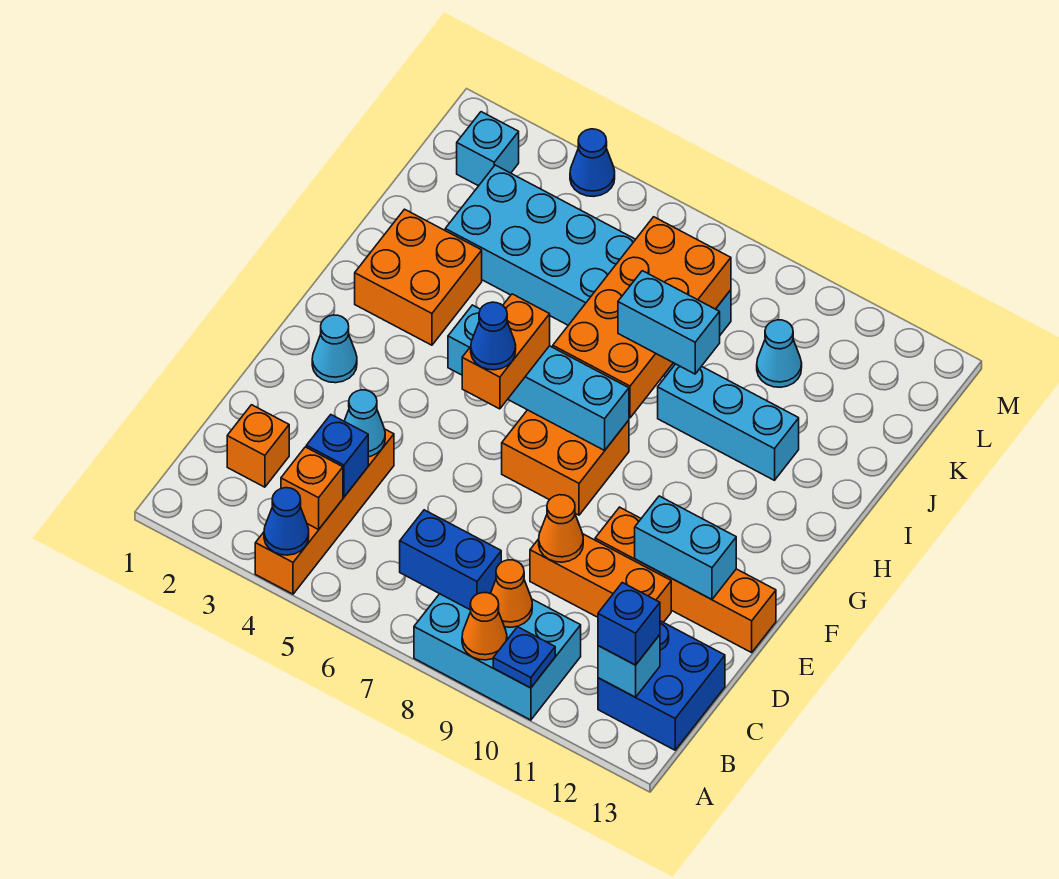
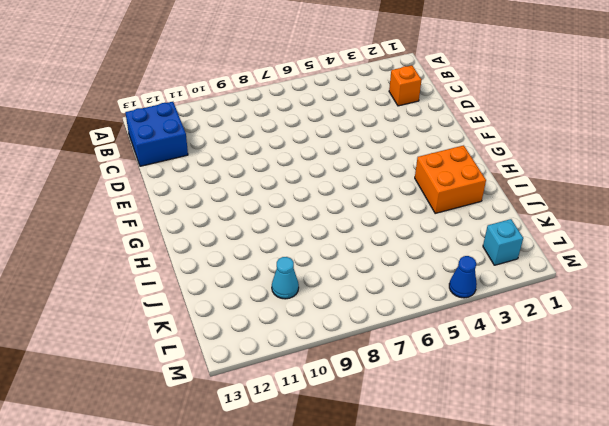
none -> orange 1x4 brick [255,429,394,594]
none -> cyan 2x3 brick [414,594,581,720]
none -> orange 1x3 brick [530,534,671,622]
none -> orange 1x4 brick [595,507,776,653]

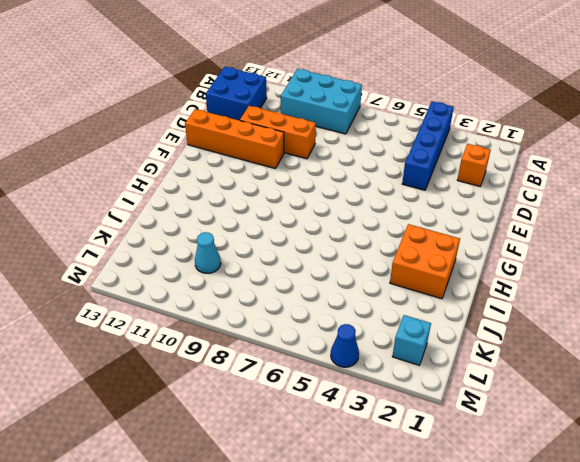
blue 1x4 brick [402,101,454,190] -> orange 1x4 brick [255,429,394,594]
none -> cyan 1x1 cone [312,315,357,383]
none -> orange 2x2 brick [502,410,629,515]
none -> cyan 1x3 brick [658,364,799,480]
none -> cyan 2x6 brick [445,165,731,377]

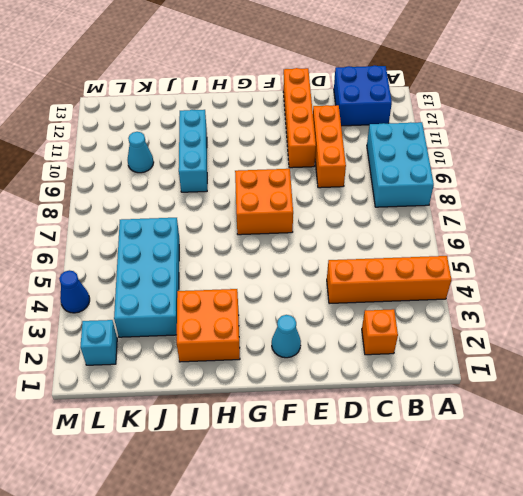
cyan 2x4 brick [114,218,179,337] -> cyan 2x6 brick [445,165,731,377]
none -> blue 1x1 cone [264,488,309,555]
none -> orange 1x1 cone [462,593,507,660]
none -> blue 1x1 plate [493,627,555,688]
none -> orange 1x1 brick [281,447,343,529]

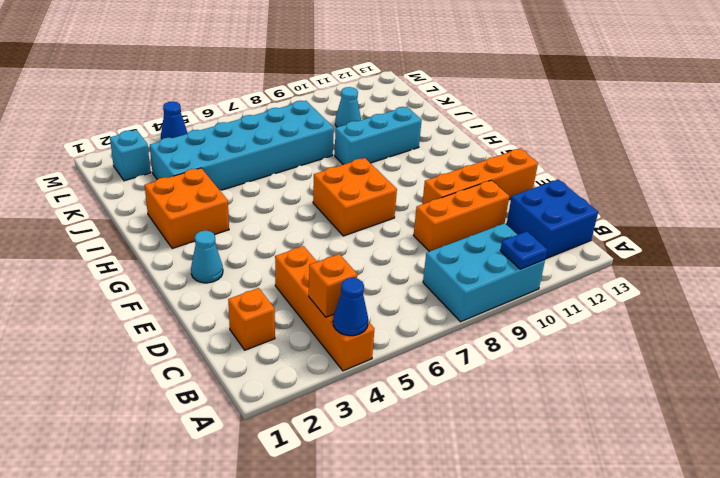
none -> orange 1x1 cone [462,593,507,660]
none -> blue 1x2 brick [400,510,501,610]
none -> orange 1x1 cone [490,560,532,627]
none -> cyan 1x1 brick [598,635,660,697]

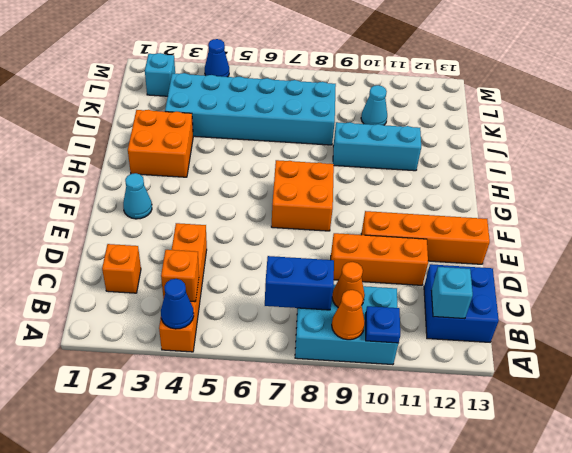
none -> blue 1x1 brick [306,415,368,497]
none -> cyan 1x1 cone [344,390,385,457]
none -> orange 1x1 cone [539,495,583,562]
none -> cyan 1x2 brick [635,496,736,599]

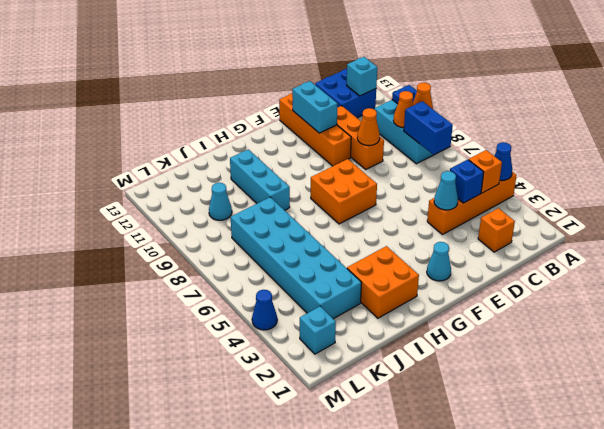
none -> cyan 1x4 brick [448,305,629,450]
none -> orange 2x4 brick [553,217,731,418]
none -> blue 1x1 brick [598,583,660,665]
none -> orange 1x2 brick [462,294,550,409]

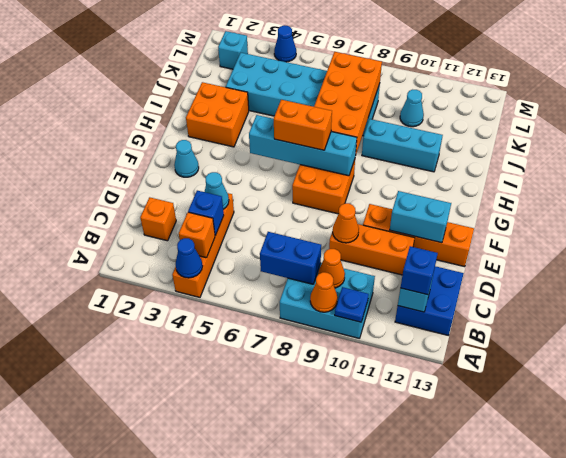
orange 1x2 brick [274,100,332,150] -> orange 1x2 brick turned to [462,294,550,409]
none -> cyan 1x2 brick [618,271,720,374]
none -> blue 1x1 cone [471,302,516,370]

